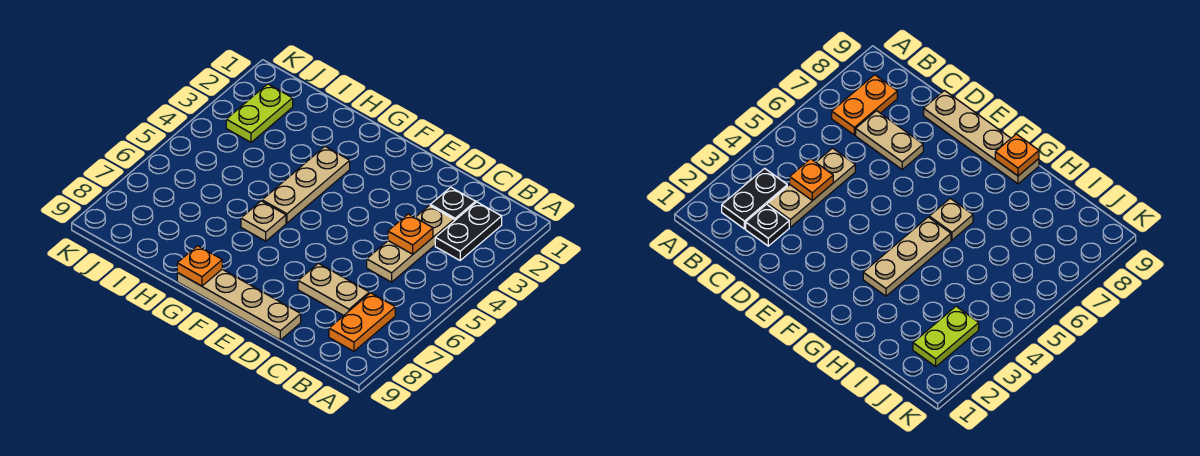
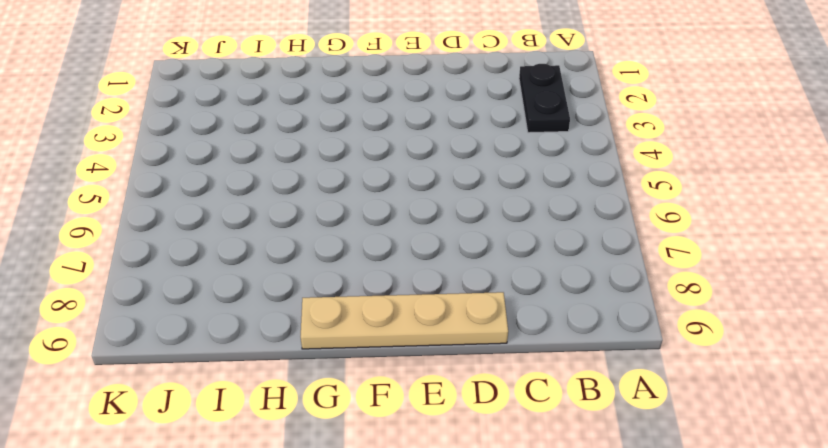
none -> orange 1x2 plate [329,293,395,351]
none -> black 1x1 plate [430,187,476,221]

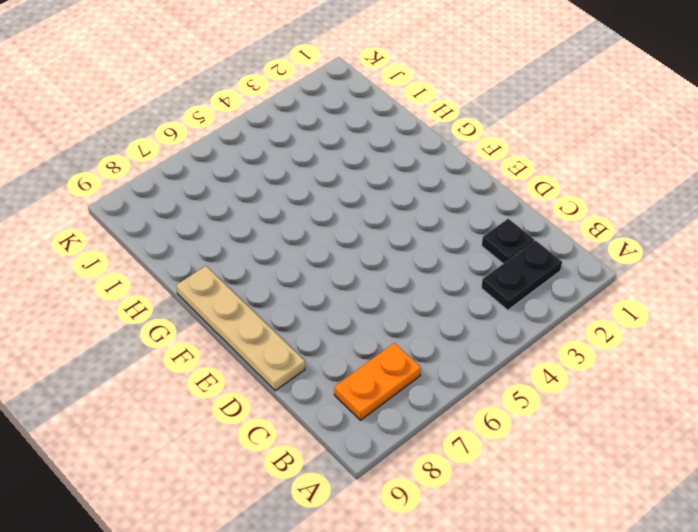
none -> tan 1x3 plate [367,205,454,282]
none -> tan 1x2 plate [298,263,369,316]

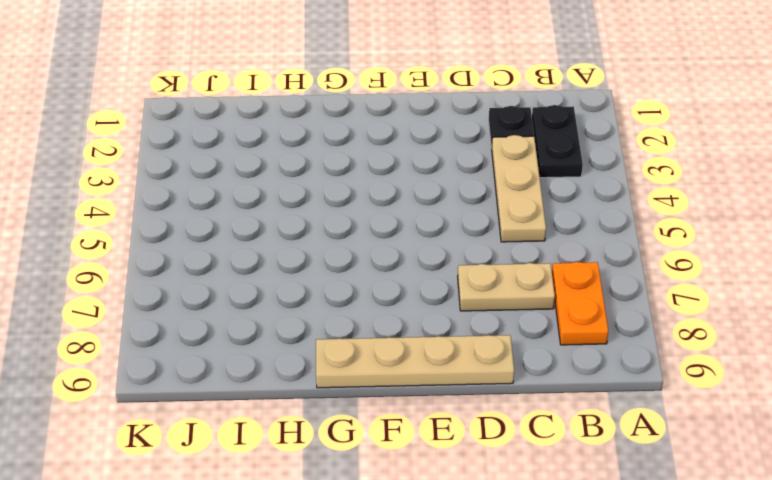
none -> tan 1x3 plate [262,147,350,223]
none -> tan 1x1 plate [241,201,286,241]

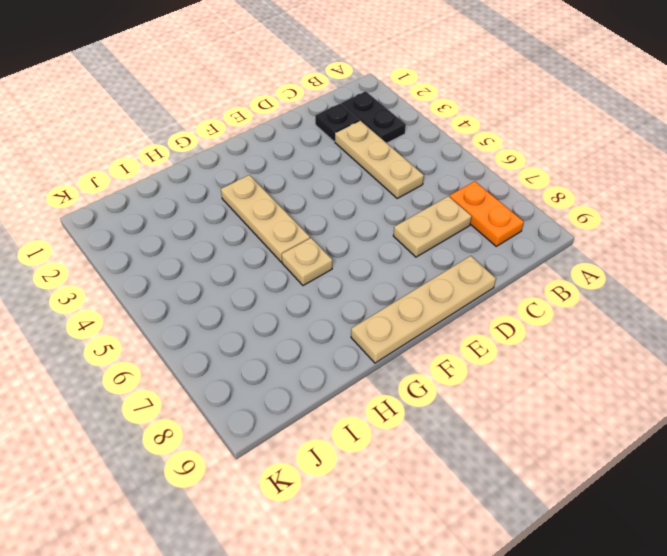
none -> lime 1x2 plate [226,84,293,142]
none -> orange 1x1 plate [388,214,433,254]

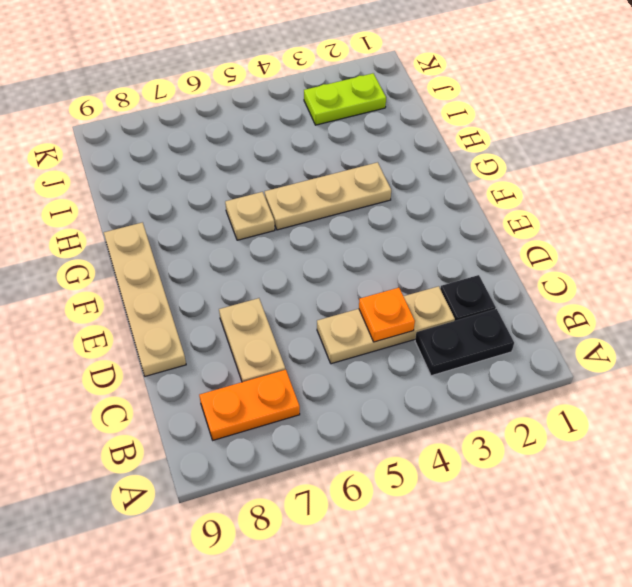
none -> orange 1x1 plate [177,246,222,286]

